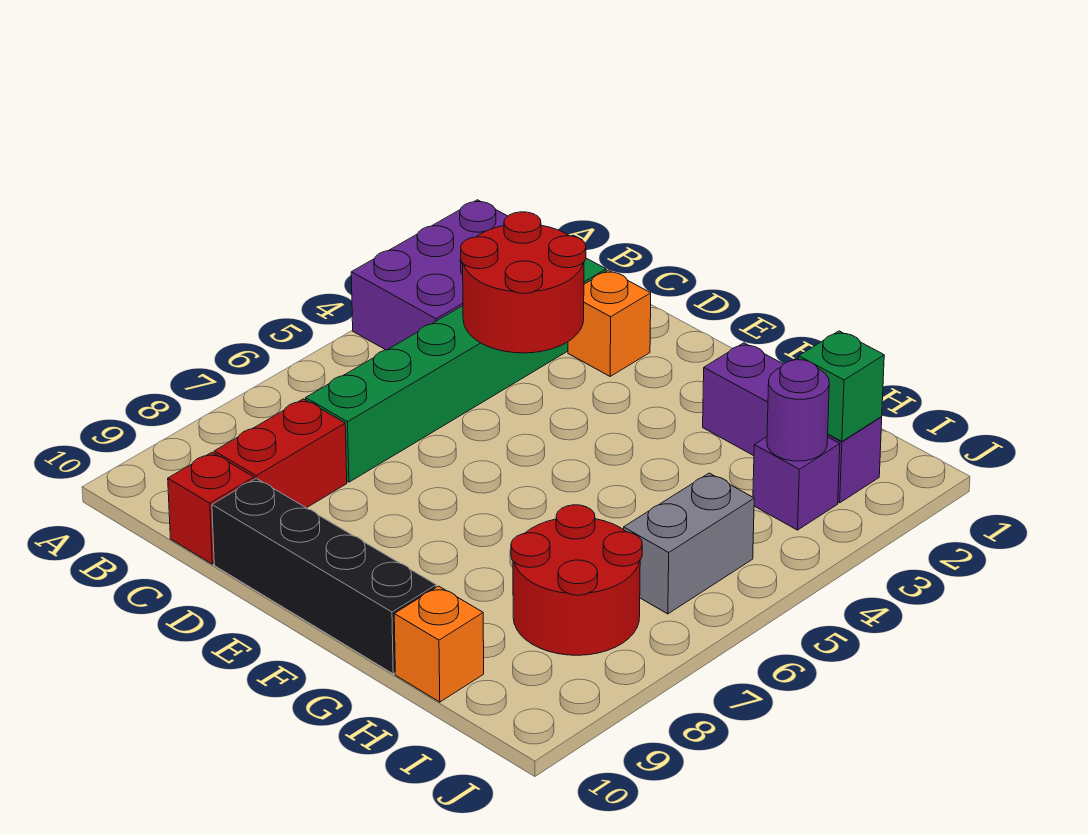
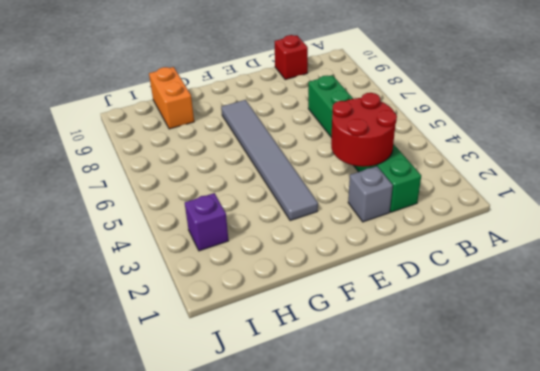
grey 1x1 brick [348,166,393,222] -> orange 1x1 brick [568,270,651,376]
grey 1x6 tile [221,100,318,221] -> none
orange 1x2 brick [149,67,194,129] -> orange 1x1 brick [394,586,484,702]
none -> purple 2x3 brick [351,200,507,350]
none -> red 1x2 brick [214,399,347,508]
none -> black 1x4 brick [212,478,436,674]

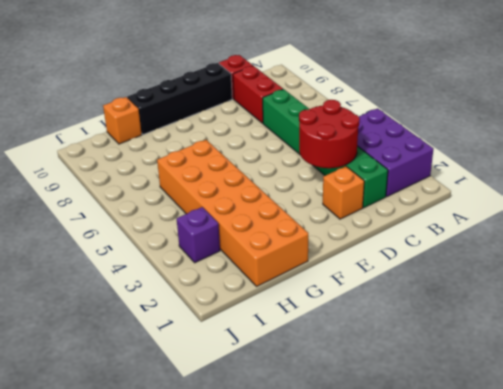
orange 2x6 brick [157,140,308,286] -> purple 1x3 brick [703,343,882,503]
none -> red 2x2 round brick [511,505,642,655]
none -> grey 1x2 brick [624,473,754,614]
none -> green 1x1 brick [799,331,884,441]

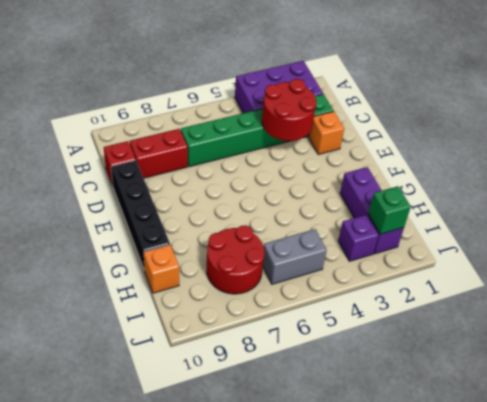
none -> purple 1x1 round brick [767,360,829,461]

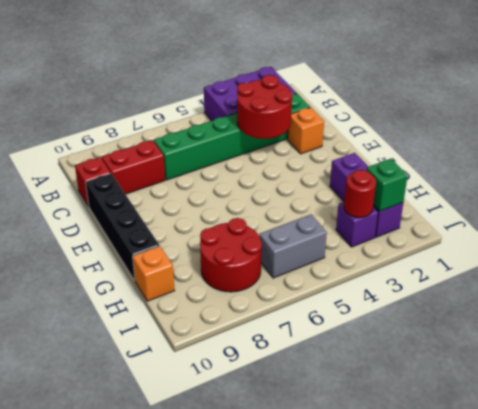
red 1x1 round brick [344,170,376,218] -> purple 1x1 round brick [767,360,829,461]

